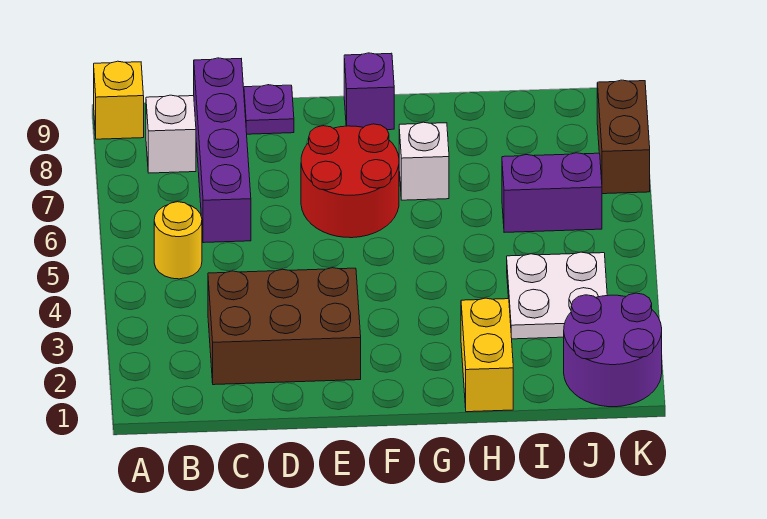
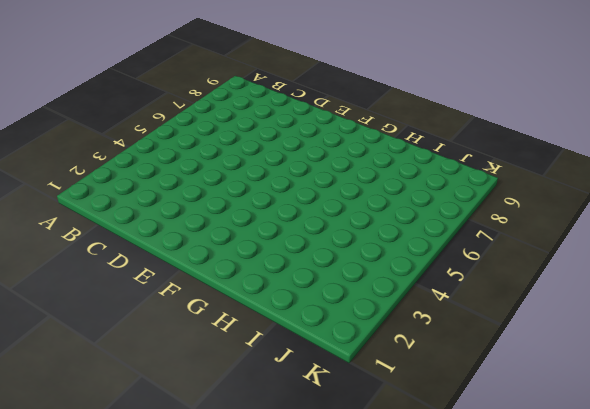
none -> yellow 1x1 brick [94,61,144,139]
none -> yellow 1x1 round brick [154,202,202,279]
none -> white 1x1 brick [146,95,196,173]

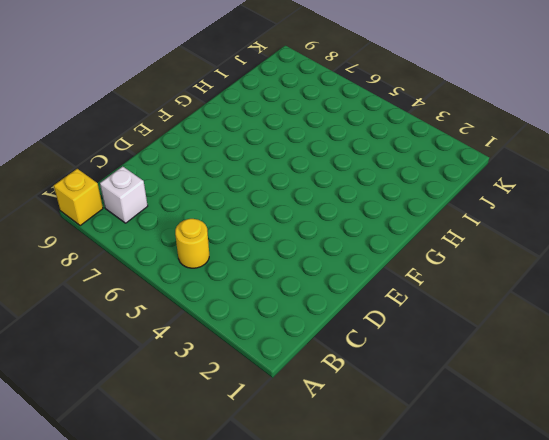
none -> brown 2x3 brick [208,268,361,385]
none -> purple 1x4 brick [194,58,251,243]
none -> purple 1x1 plate [244,85,294,134]

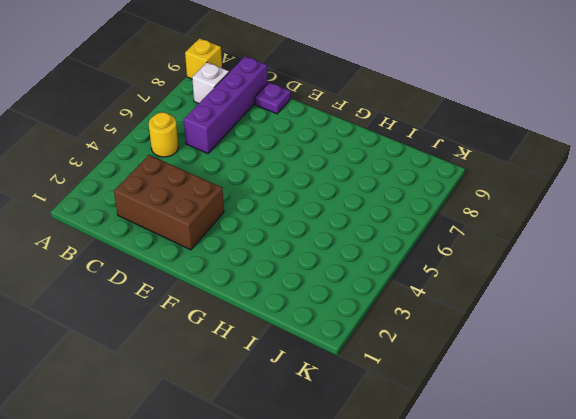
none -> red 2x2 round brick [301,124,399,238]
none -> purple 1x1 brick [344,53,394,130]
none -> white 1x1 brick [399,122,449,200]

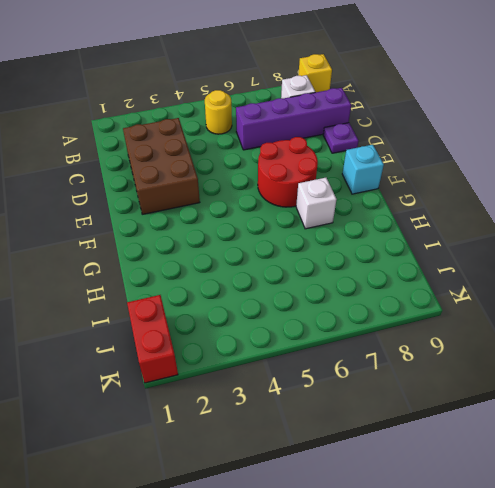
cyan 1x1 brick [342,145,384,194] -> purple 1x1 brick [344,53,394,130]
red 1x2 brick [127,295,178,383] -> purple 2x2 round brick [564,293,662,407]
none -> yellow 1x2 brick [461,298,513,412]
none -> white 2x2 plate [507,252,607,339]
none -> purple 1x2 brick [502,153,602,232]

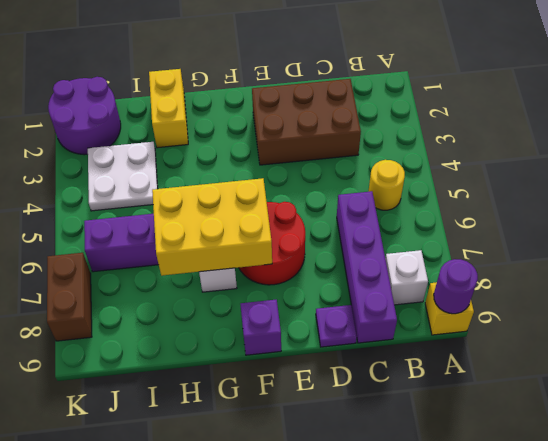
purple 1x1 round brick [434,259,478,314] -> none
yellow 2x3 brick [152,178,272,276] -> none

